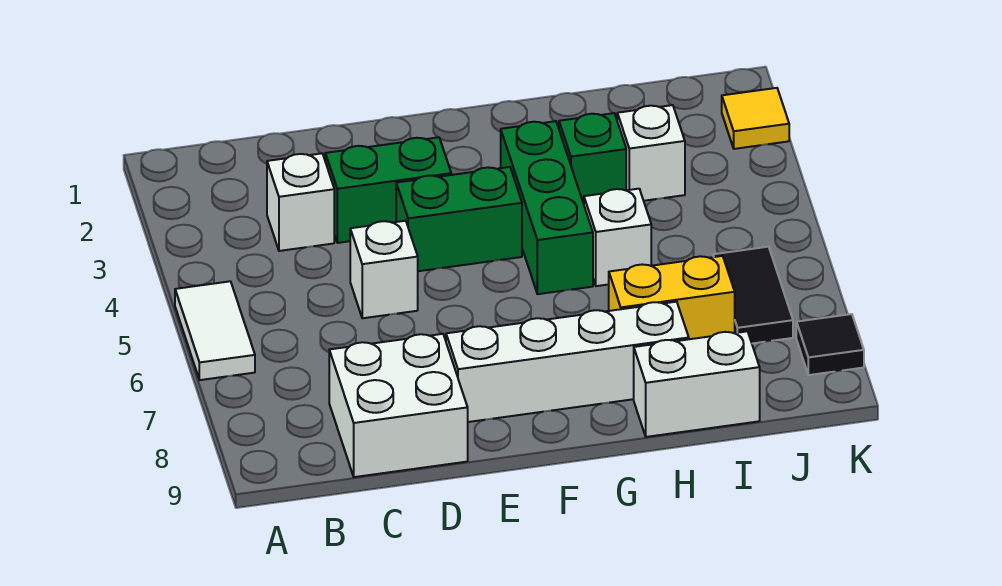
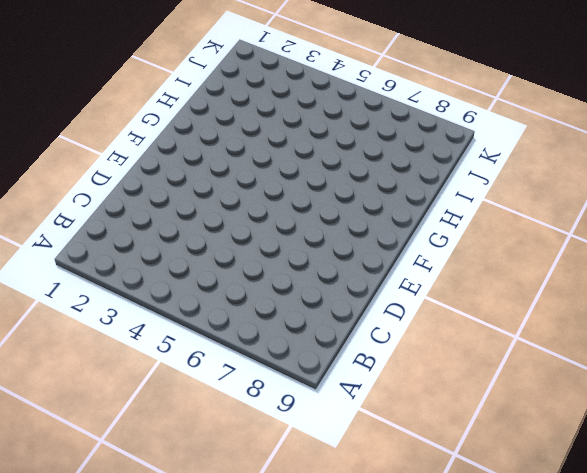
none -> white 1x2 tile [175,281,255,380]
none -> white 1x1 brick [267,153,334,251]
none -> white 2x2 brick [329,334,468,477]

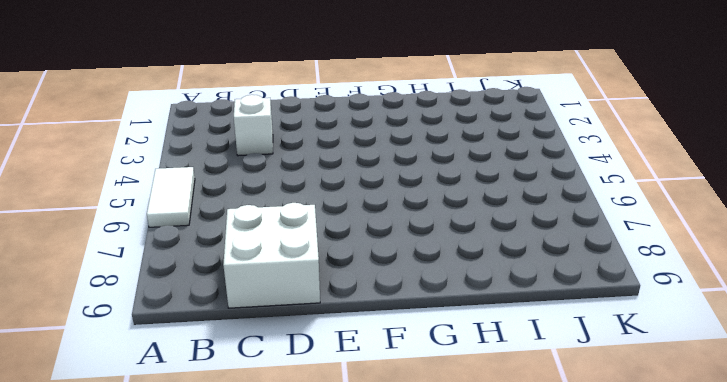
none -> green 1x2 brick [325,137,451,243]
none -> white 1x1 brick [350,221,418,318]
none -> green 1x2 brick [396,167,522,271]

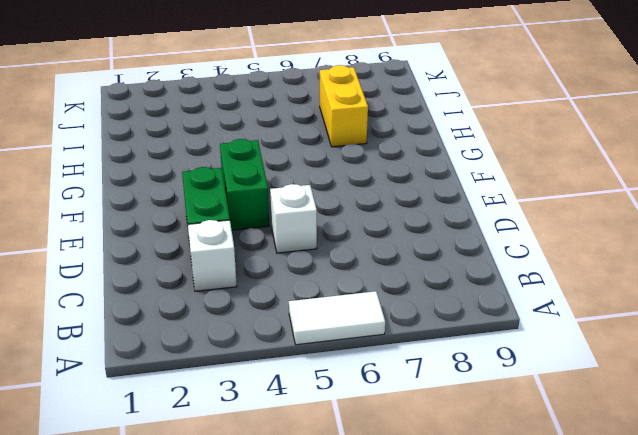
none -> white 2x2 brick [329,334,468,477]
none -> white 1x4 brick [446,302,689,422]
none -> green 1x3 brick [501,121,593,294]

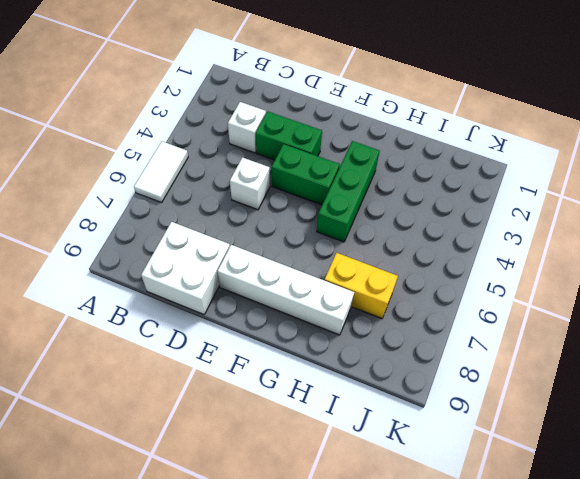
none -> green 1x1 brick [559,113,626,204]
none -> white 1x1 brick [584,189,651,286]
none -> white 1x2 brick [634,331,760,437]

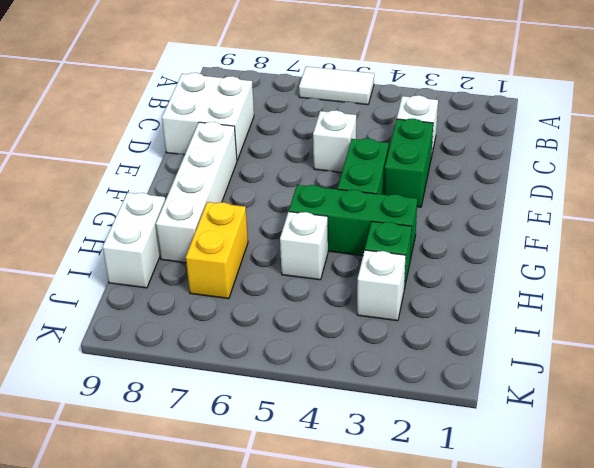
none -> black 1x2 tile [713,247,793,343]
none -> yellow 1x1 tile [722,88,789,149]
none -> black 1x1 tile [796,314,864,375]

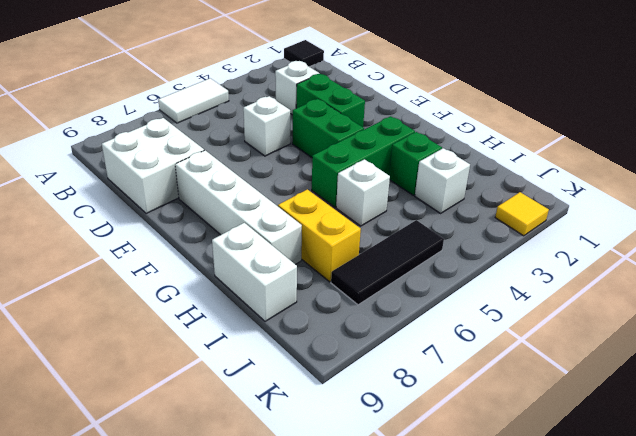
black 1x1 tile [284,40,324,67] -> black 1x1 tile moved to [796,314,864,375]
black 1x3 tile [331,220,444,305] -> black 1x2 tile [713,247,793,343]

